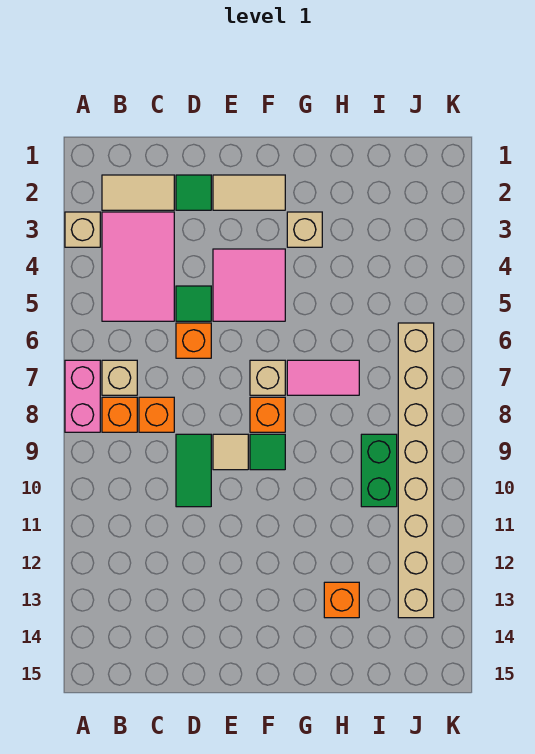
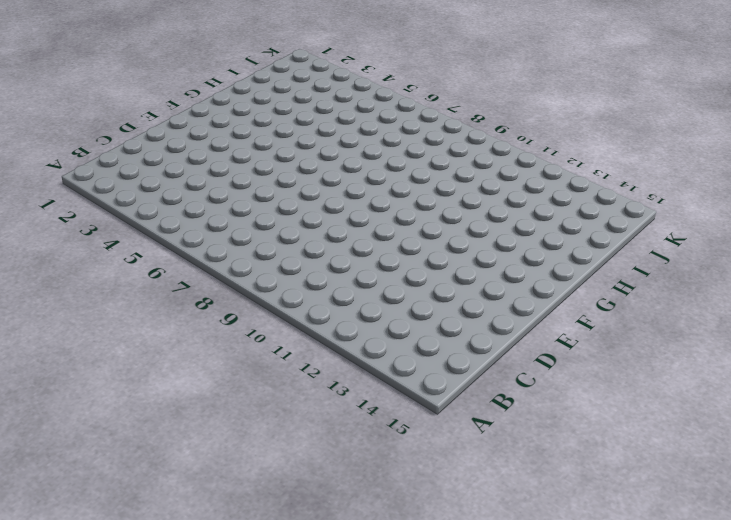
none -> tan 1x1 brick [65,212,100,247]
none -> pink 1x2 brick [65,360,100,432]
none -> tan 1x2 tile [102,175,174,210]

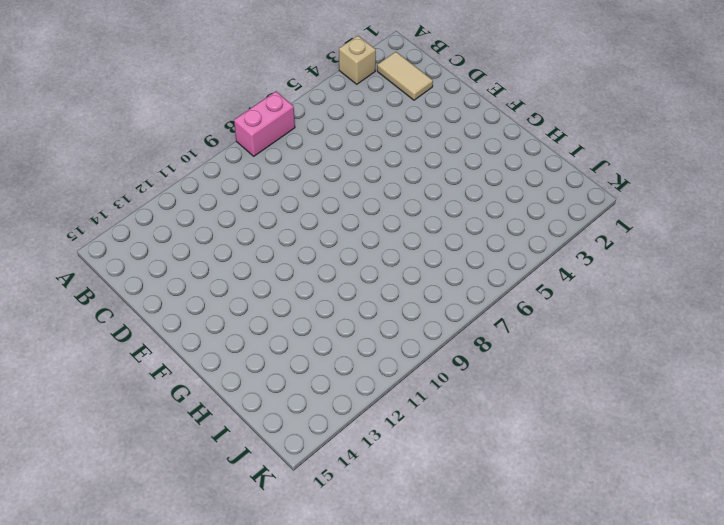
none -> pink 2x3 tile [102,212,174,321]
none -> tan 1x1 brick [102,360,137,395]
none -> orange 1x1 brick [102,397,137,432]

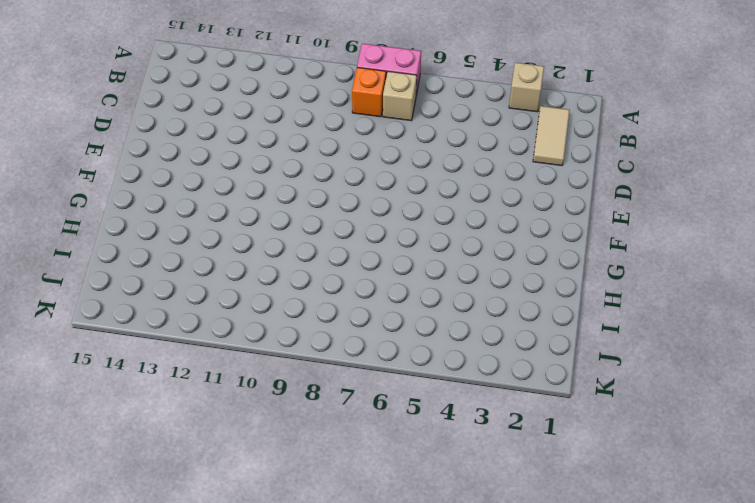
none -> pink 2x3 tile [102,212,174,321]
none -> orange 1x1 brick [139,397,174,432]
none -> green 1x1 tile [176,175,211,210]

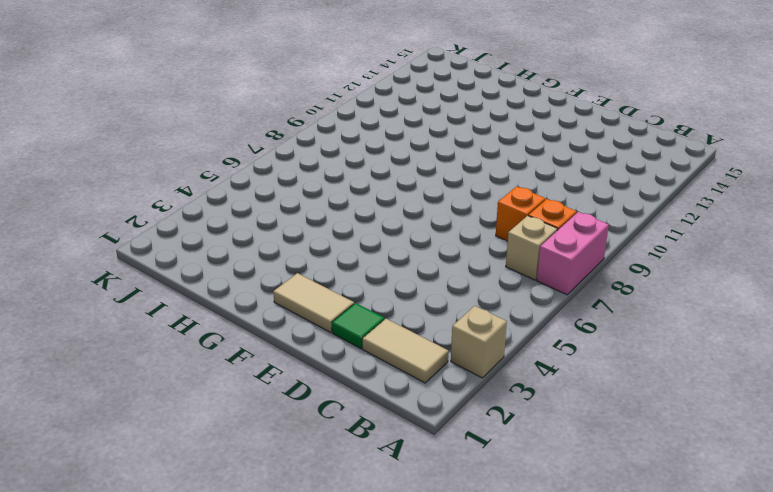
none -> pink 2x3 tile [102,212,174,321]
none -> green 1x1 tile [176,286,211,321]
none -> orange 1x1 brick [176,323,211,358]

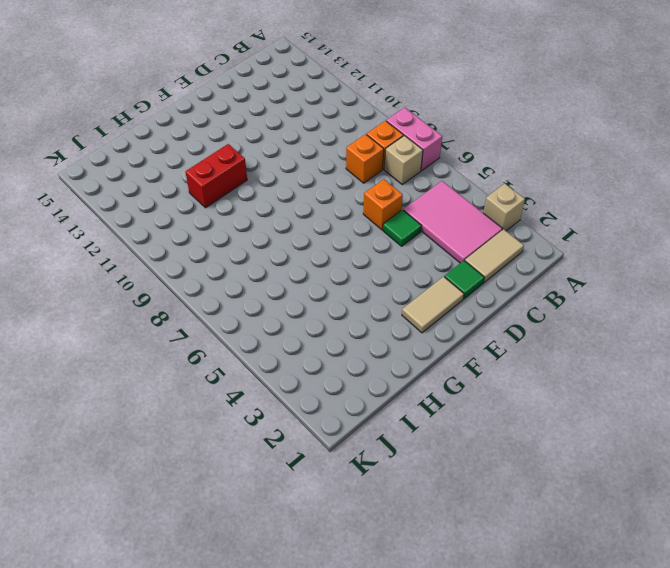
red 1x2 brick [185,144,247,208] -> none
none -> green 1x2 tile [176,434,211,507]
none -> pink 2x2 tile [213,249,285,321]
none -> tan 1x1 tile [213,434,248,470]

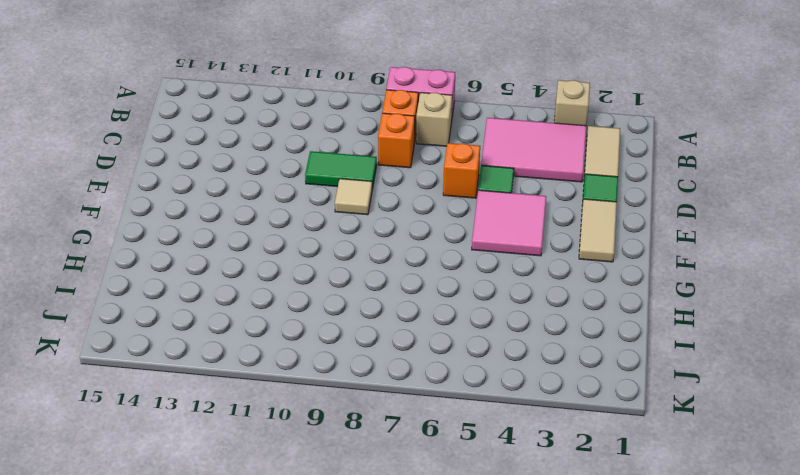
none -> tan 1x1 brick [250,360,285,395]
none -> orange 1x1 brick [250,397,285,432]
none -> green 1x1 tile [250,434,285,470]

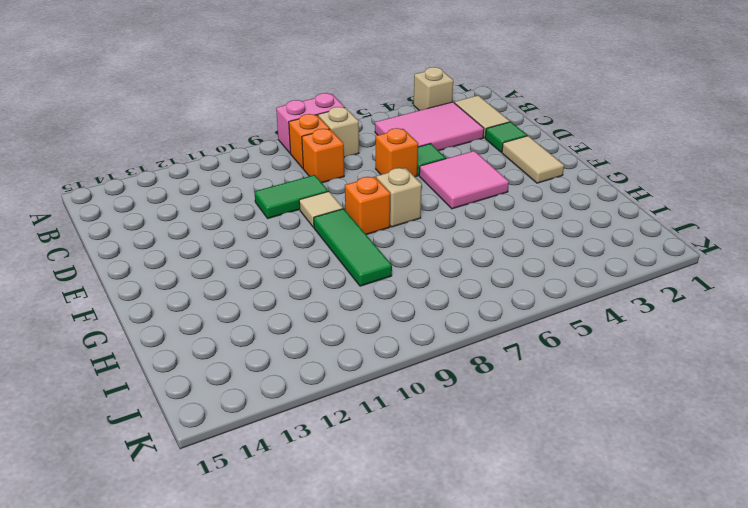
green 1x3 tile [314,209,392,286] -> green 1x1 tile [250,434,285,470]
none -> tan 1x1 brick [287,212,322,247]
none -> pink 1x2 tile [287,360,359,395]
none -> orange 1x1 brick [324,582,359,618]

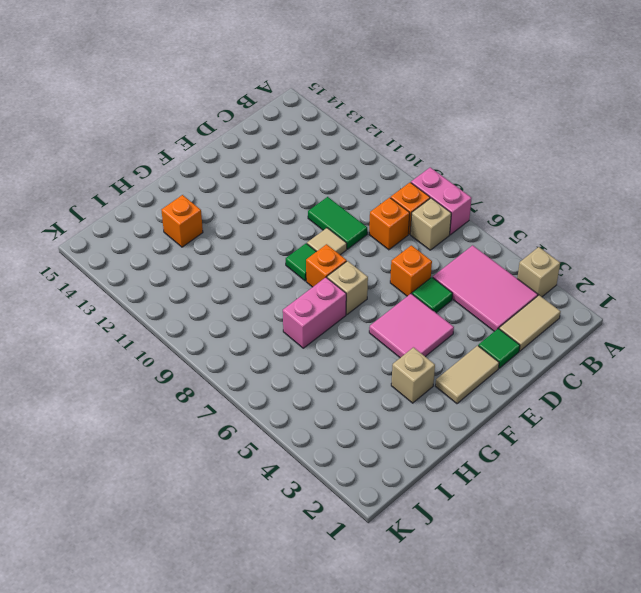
pink 1x2 brick [283,277,346,348] -> pink 1x2 tile [287,360,359,395]
none -> green 1x2 brick [361,434,397,507]
none -> tan 1x8 brick [398,323,434,618]

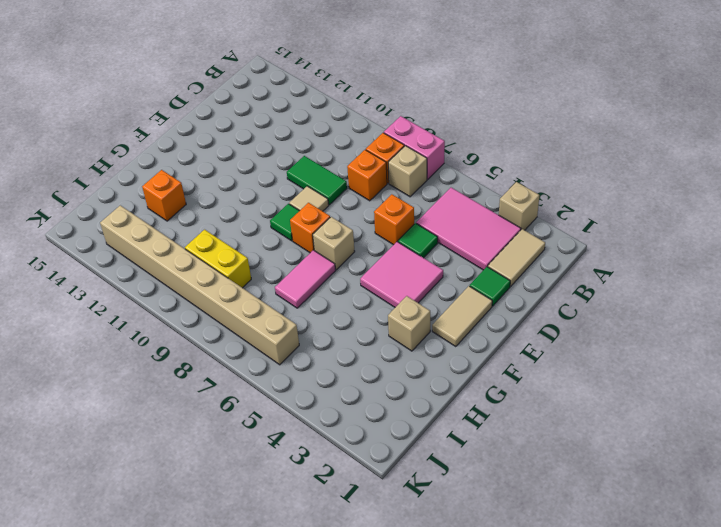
yellow 1x2 brick [185,230,251,288] -> green 1x2 brick [361,434,397,507]

